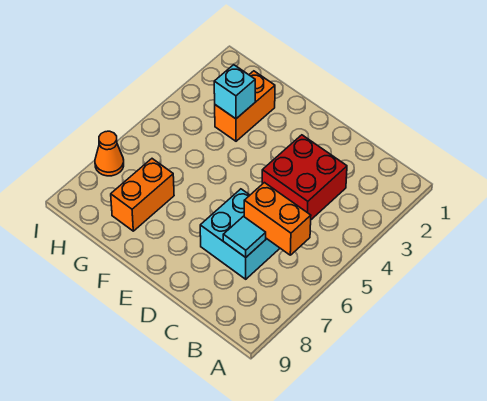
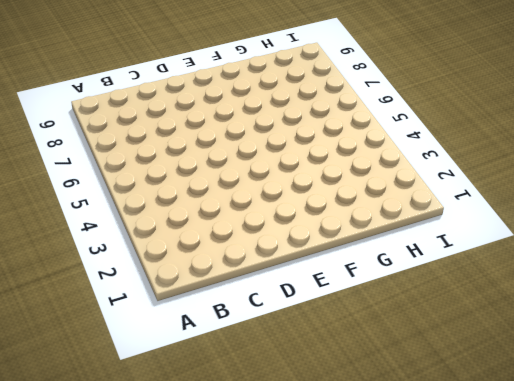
none -> red 2x2 brick [262,135,347,220]
none -> cyan 2x2 brick [200,189,280,279]

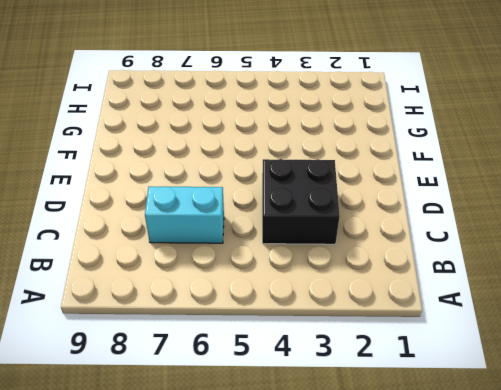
black 2x2 brick [262,159,340,244] -> red 2x2 brick [262,135,347,220]
cyan 1x2 brick [145,186,224,243] -> cyan 2x2 brick [200,189,280,279]
none -> orange 1x2 brick [215,71,275,141]
none -> orange 1x2 brick [111,159,174,231]

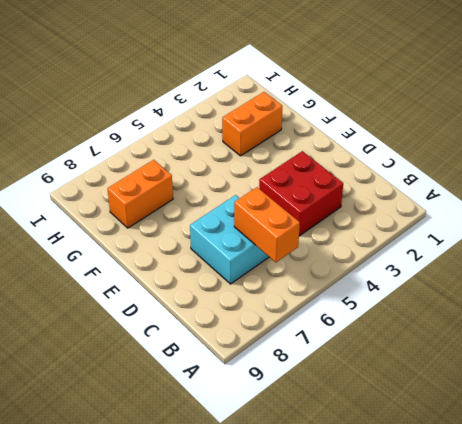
none -> orange 1x1 cone [95,131,124,176]
none -> cyan 1x1 tile [223,216,266,257]

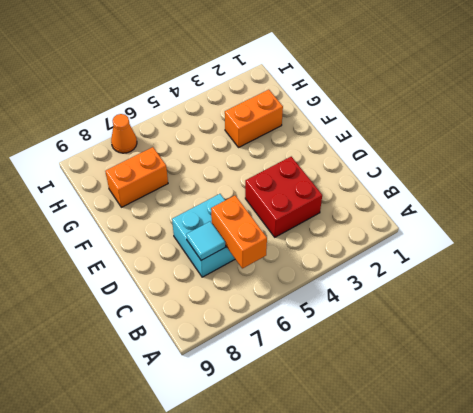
none -> cyan 1x1 brick [214,65,255,119]

